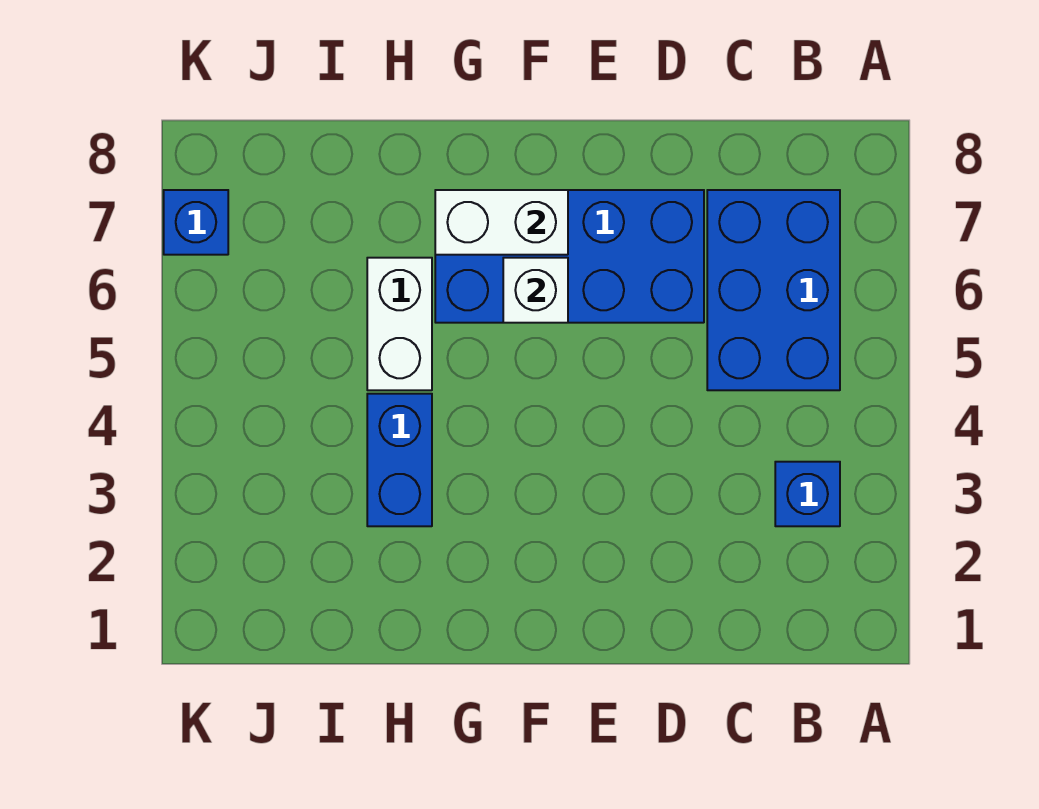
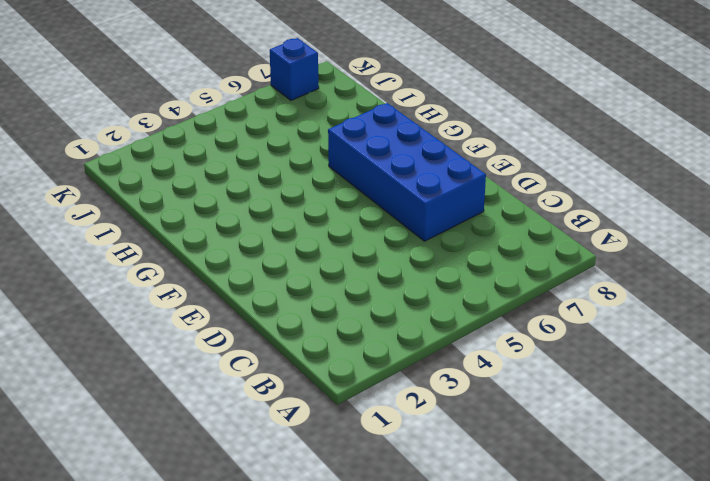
none -> blue 1x1 brick [775,462,840,526]
none -> blue 2x3 brick [707,190,840,390]

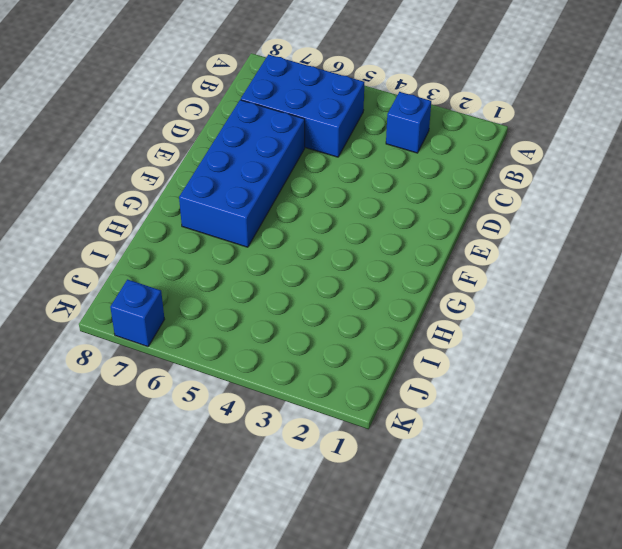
none -> blue 1x2 brick [367,394,432,526]
none -> white 1x2 brick [367,258,432,390]

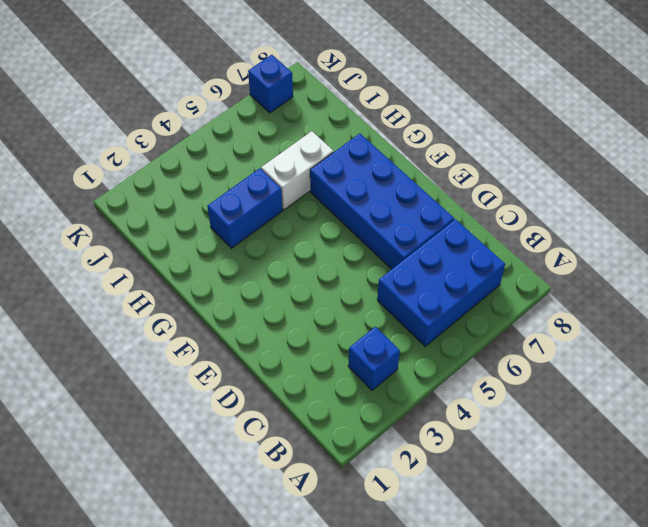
none -> white 1x1 brick [503,258,568,323]
none -> white 1x2 brick [435,190,568,255]

